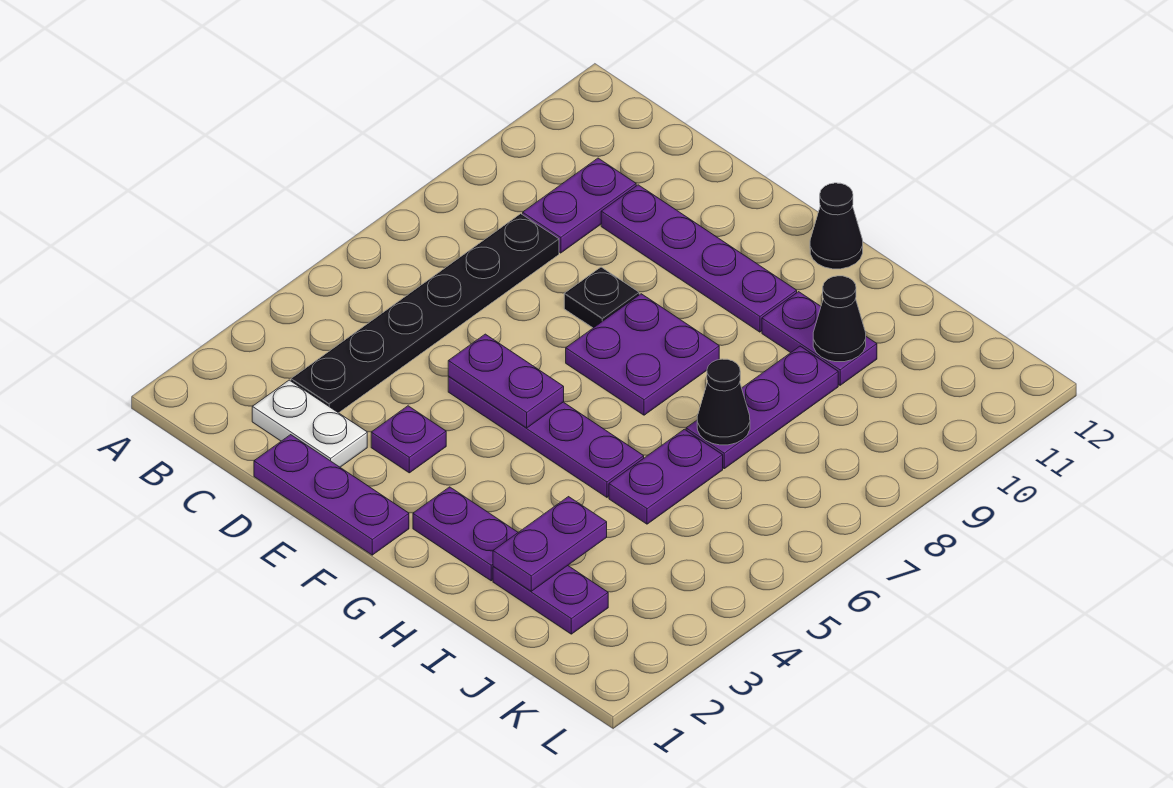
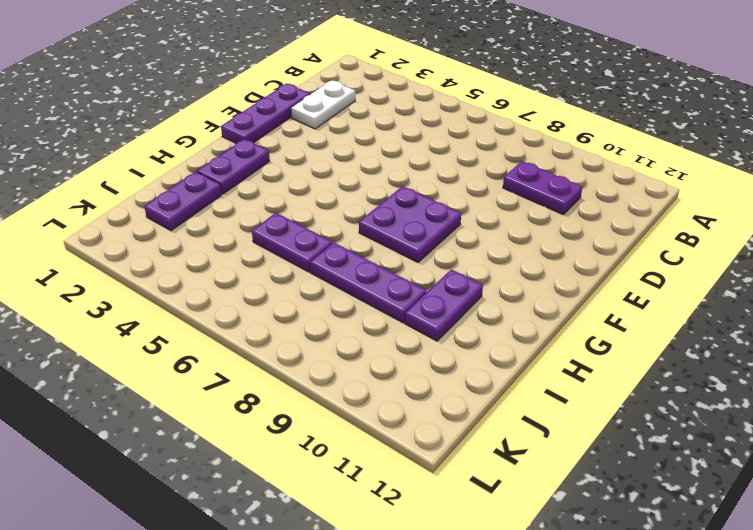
none -> black 1x6 plate [291,214,559,413]
none -> purple 1x4 plate [601,185,797,332]
none -> purple 1x1 plate [371,406,446,473]

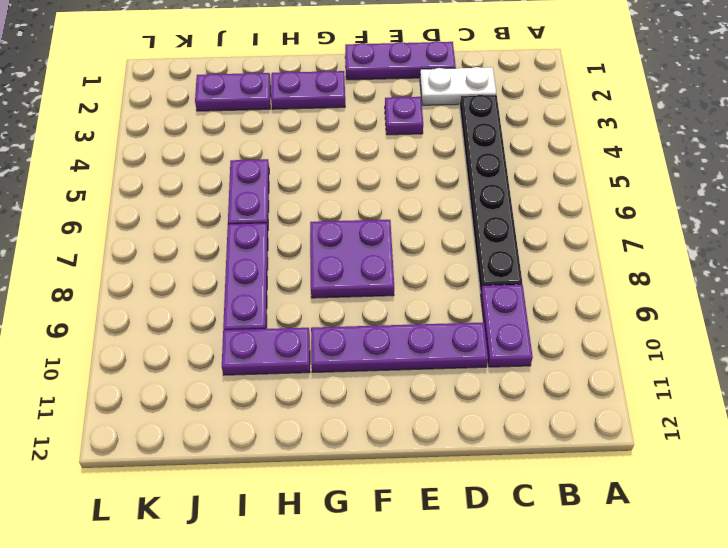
none -> purple 1x4 plate [448,377,644,497]
none -> black 1x1 plate [564,267,639,328]
none -> black 1x1 cone [810,183,863,269]

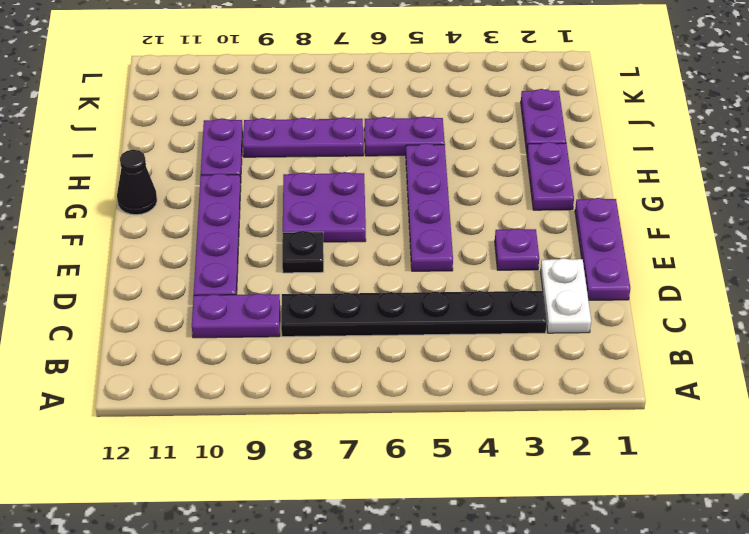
none -> purple 1x2 plate [448,334,564,428]
none -> purple 1x2 plate [493,497,607,591]
none -> black 1x1 cone [697,359,750,445]

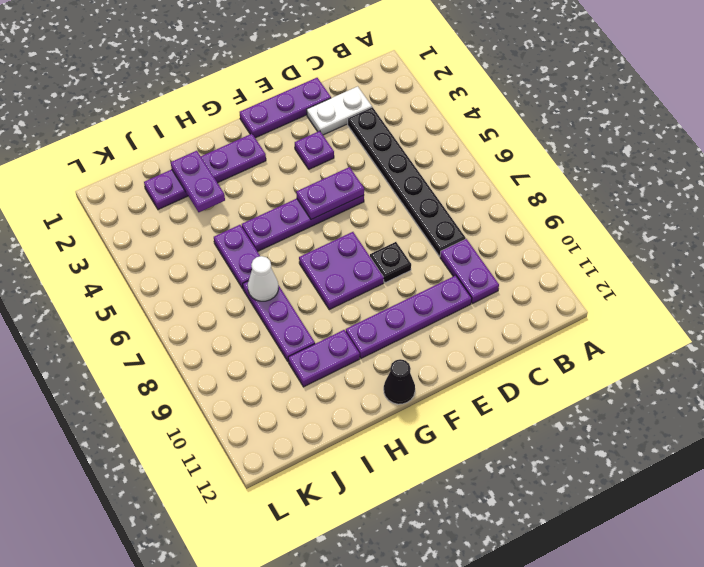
white 1x1 cone [248,256,278,301] -> black 1x1 cone [697,359,750,445]
none -> black 1x1 cone [813,276,866,362]

